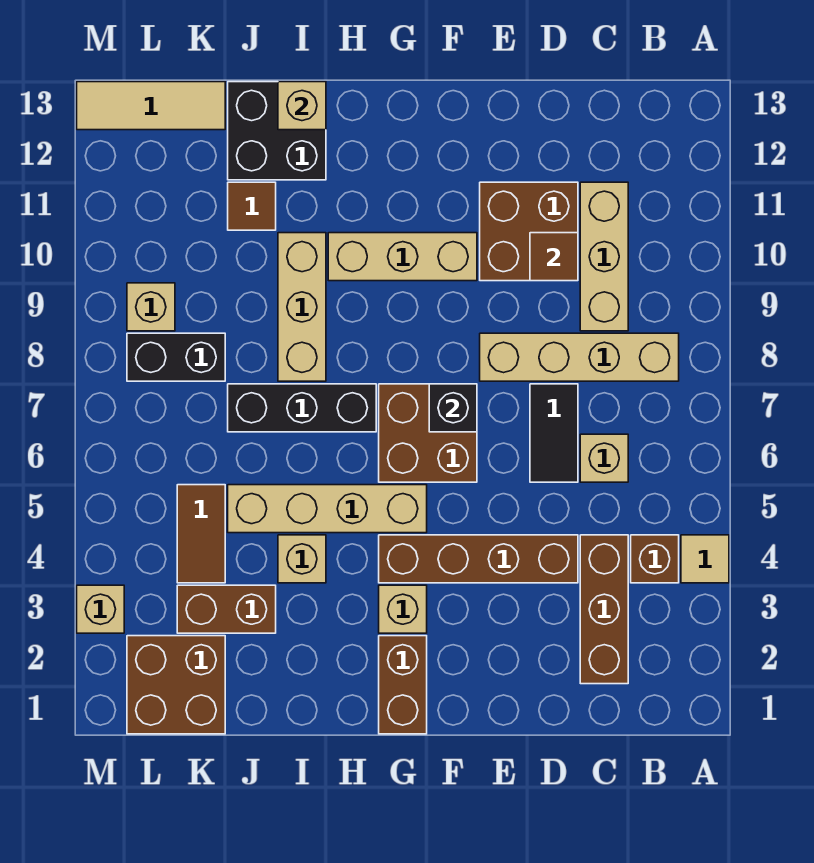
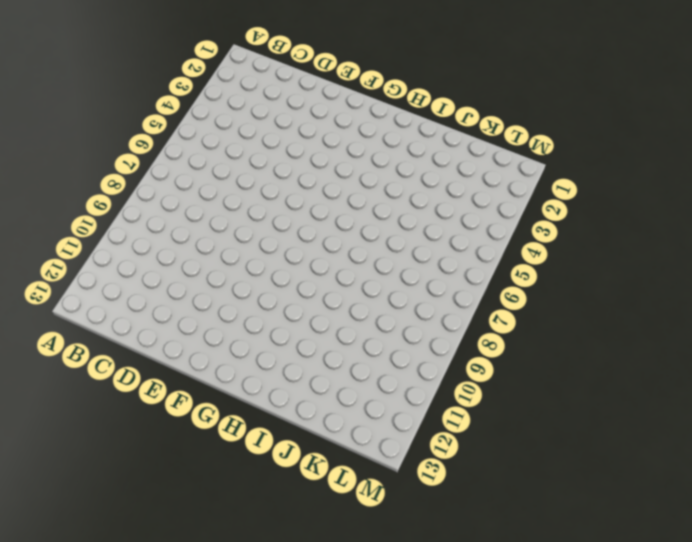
none -> tan 1x1 tile [681,535,729,583]
none -> brown 1x1 brick [631,535,679,583]
none -> tan 1x4 brick [480,333,679,381]

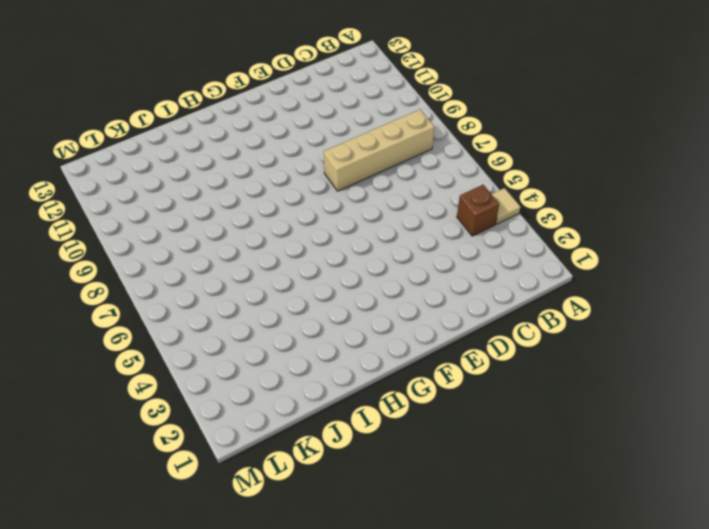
none -> brown 1x3 brick [580,535,628,684]
none -> tan 1x1 brick [580,434,628,482]
none -> tan 1x3 brick [580,182,628,331]

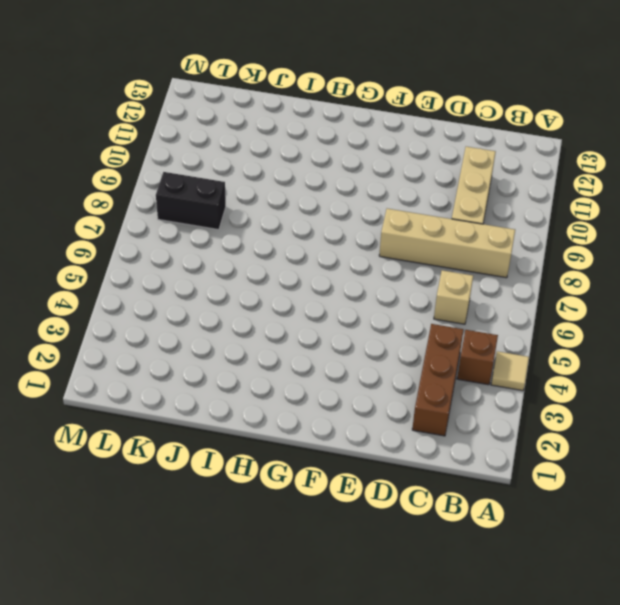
none -> brown 1x4 brick [379,535,578,583]
none -> black 1x2 tile [530,384,578,482]
none -> brown 2x2 brick [480,182,578,281]

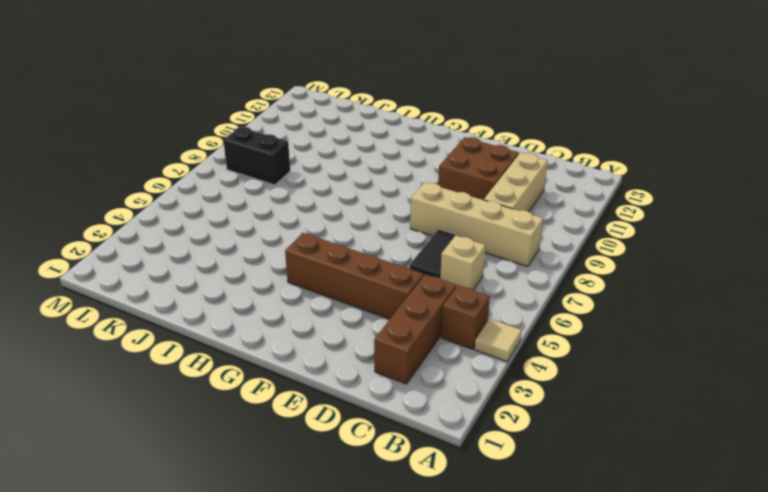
none -> brown 2x2 brick [379,384,477,482]
none -> tan 1x3 brick [328,233,477,281]
none -> brown 1x2 brick [379,636,427,734]

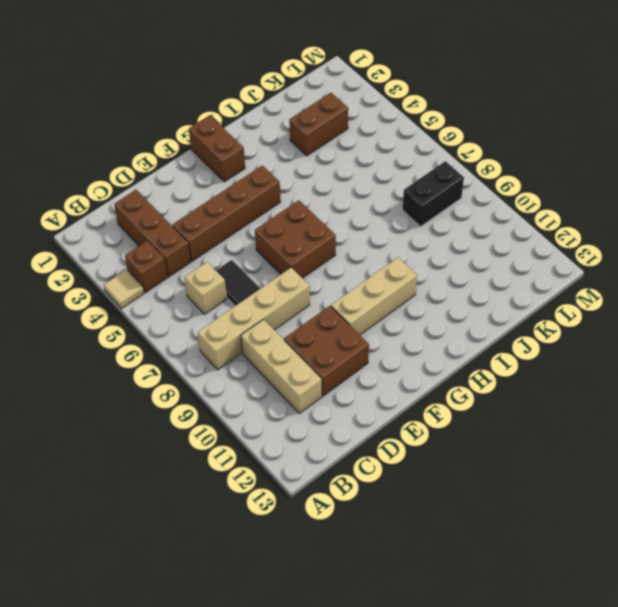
none -> tan 1x1 brick [379,585,427,633]
none -> tan 1x4 brick [228,485,427,533]
none -> black 1x3 brick [228,384,376,432]

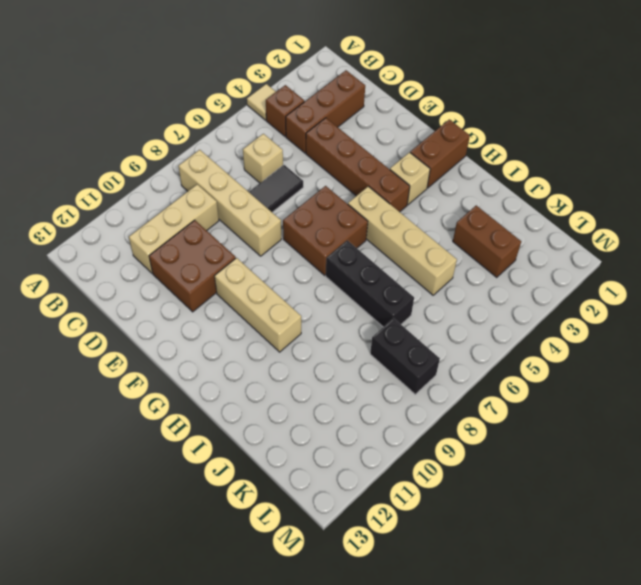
none -> tan 1x1 brick [278,535,326,583]
none -> tan 1x3 brick [278,233,326,381]
none -> black 2x2 brick [228,82,326,180]

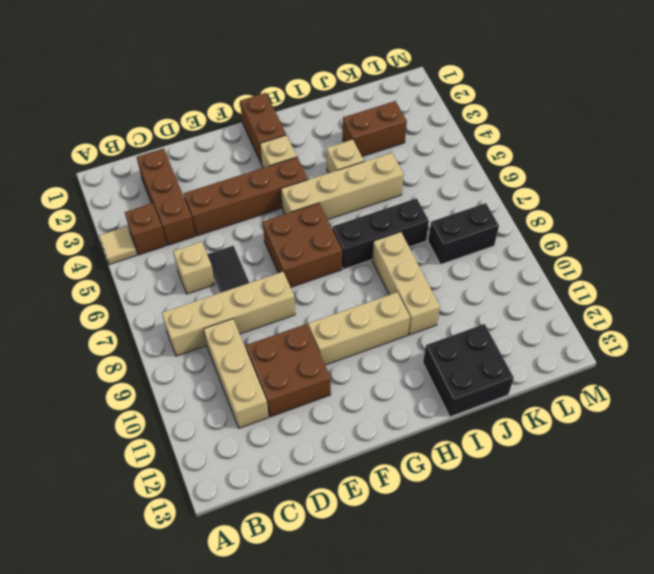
none -> brown 1x1 tile [228,182,276,230]
none -> brown 2x2 brick [127,636,225,734]
none -> brown 1x2 tile [177,485,225,583]

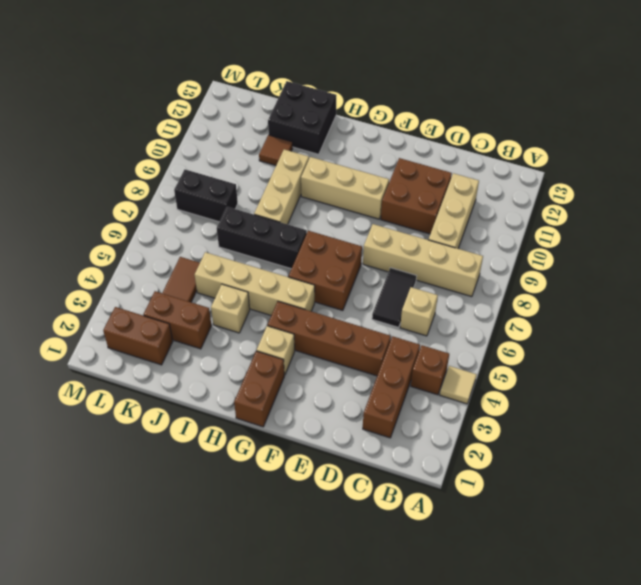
brown 1x2 brick [103,307,173,365] -> brown 2x2 brick [127,636,225,734]
none -> tan 1x3 tile [77,82,225,130]
none -> tan 1x1 brick [127,283,175,331]
none -> tan 1x1 brick [77,585,124,633]

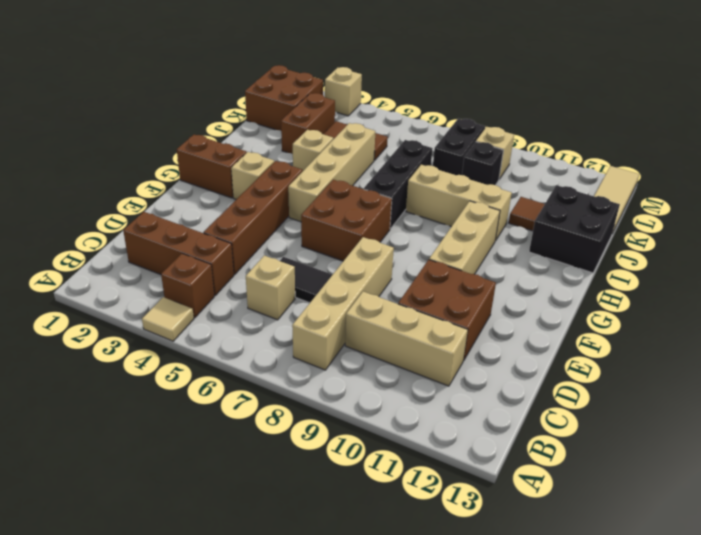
black 1x1 brick [462,142,503,185] -> black 1x1 brick moved to [429,384,477,432]
none -> brown 1x1 tile [530,233,578,281]
none -> tan 1x1 brick [278,82,326,130]

